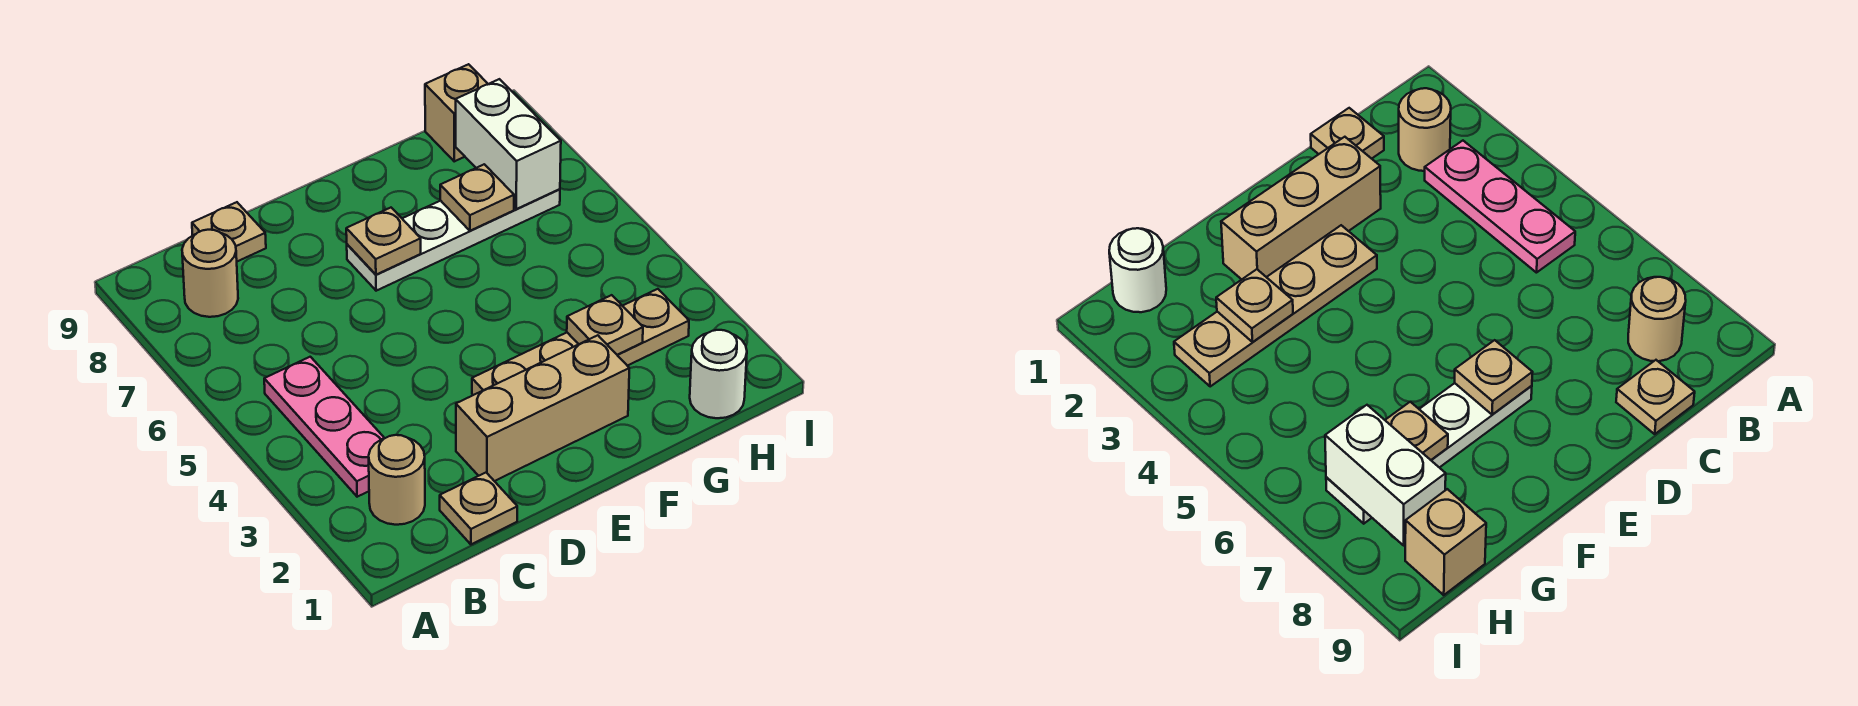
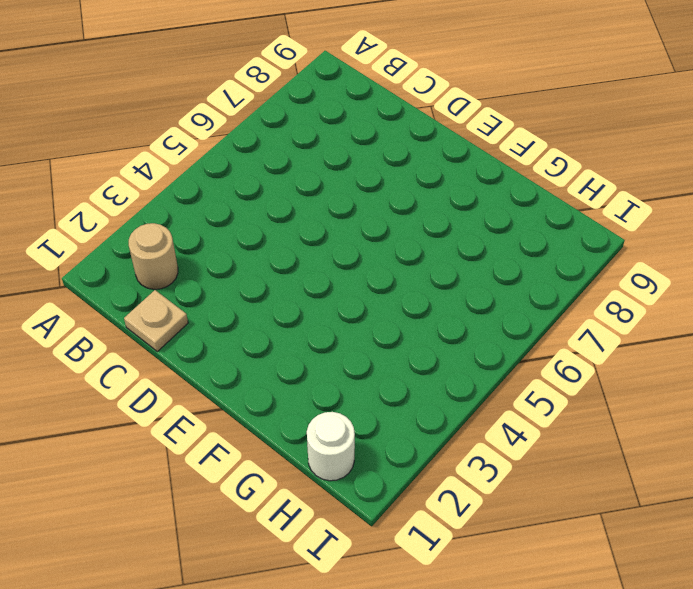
none -> pink 1x3 plate [264,357,384,497]
none -> tan 1x1 round brick [182,230,238,317]
none -> tan 1x1 plate [192,202,266,261]

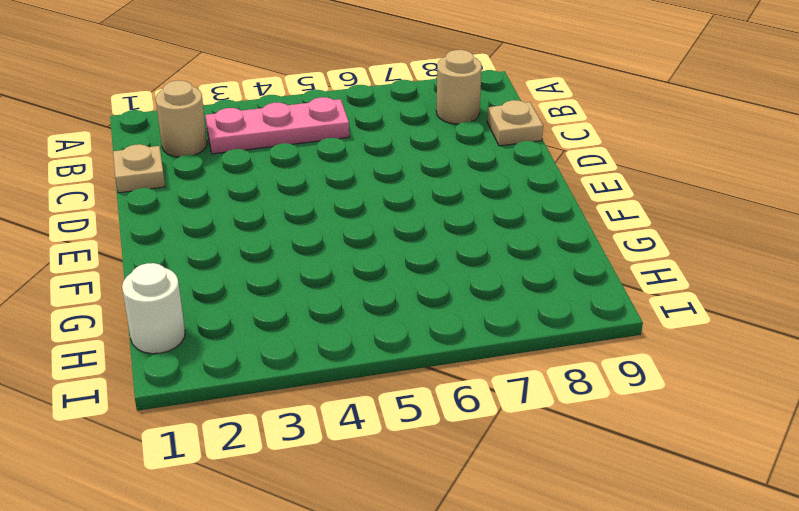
none -> tan 1x3 brick [456,335,629,481]
none -> tan 1x4 plate [472,289,689,395]
none -> white 1x4 plate [347,189,560,291]

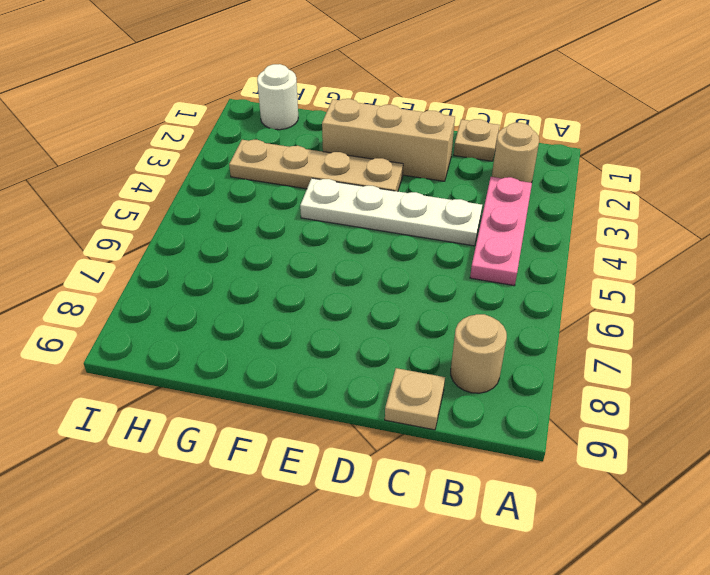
white 1x4 plate [300,178,482,246] -> white 1x4 plate moved to [347,189,560,291]
none -> tan 1x1 brick [425,64,488,161]
none -> tan 1x1 plate [346,208,421,275]
none -> tan 1x1 plate [567,295,643,355]

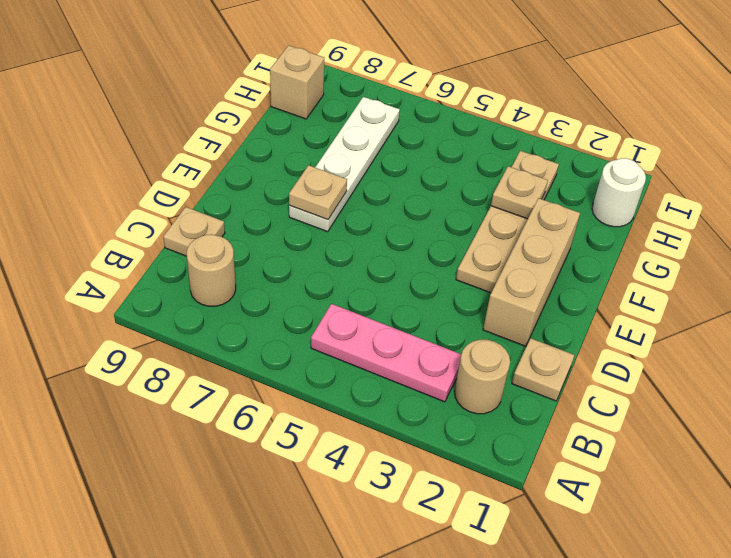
none -> tan 1x1 plate [440,164,514,231]
none -> white 1x2 brick [456,79,561,209]

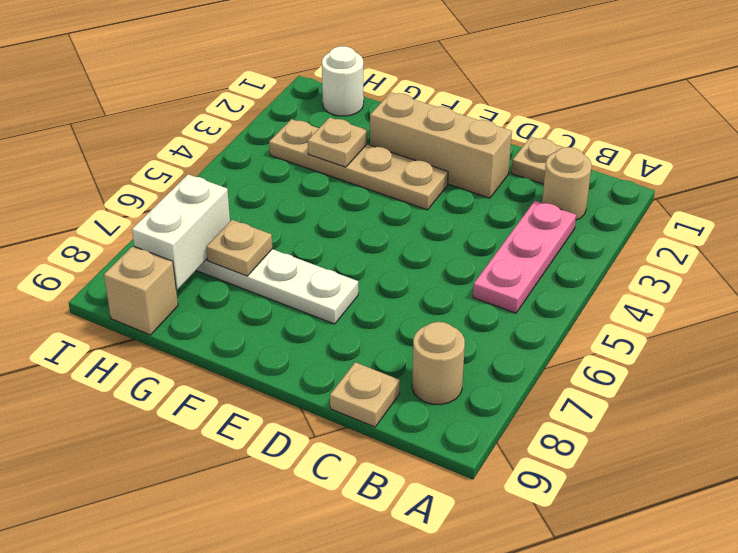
none -> tan 1x1 plate [346,208,421,275]

